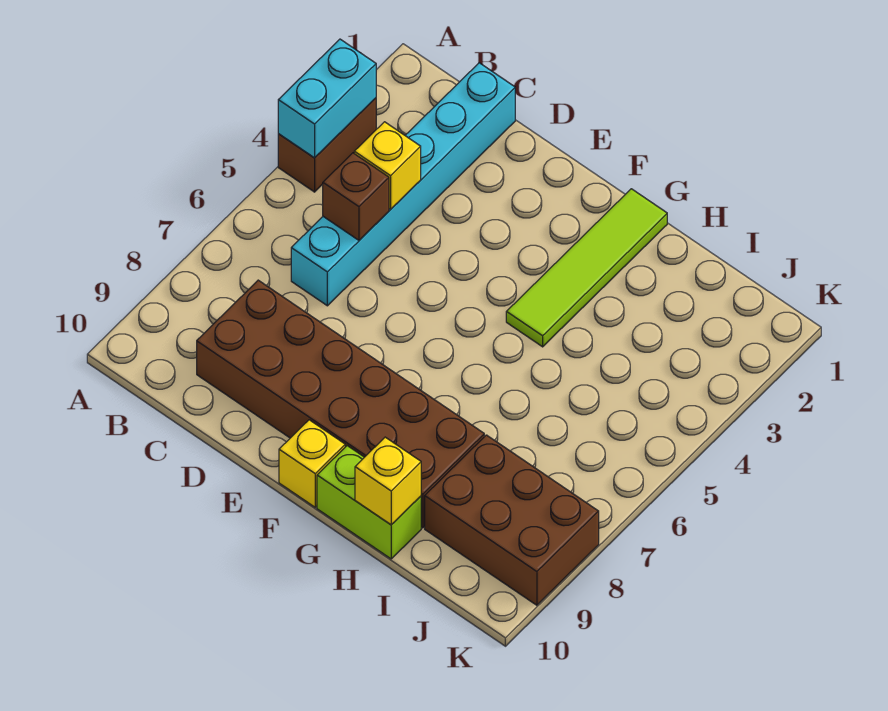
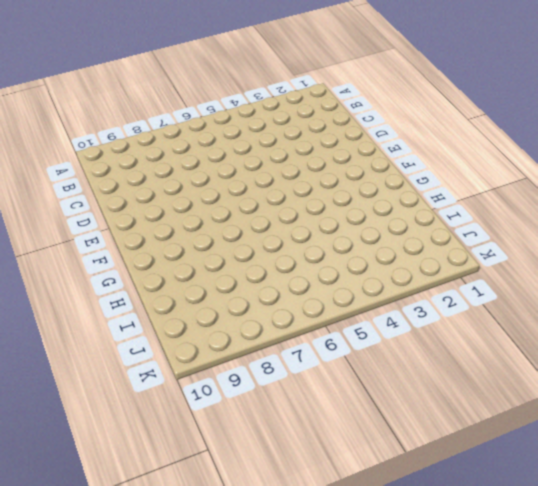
none -> brown 1x2 brick [278,98,376,192]
none -> cyan 1x6 brick [291,63,515,306]

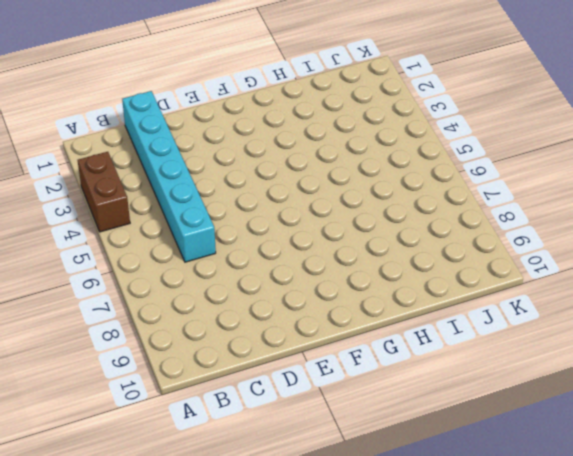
none -> brown 2x6 brick [197,280,484,528]
none -> yellow 1x1 brick [279,420,345,507]

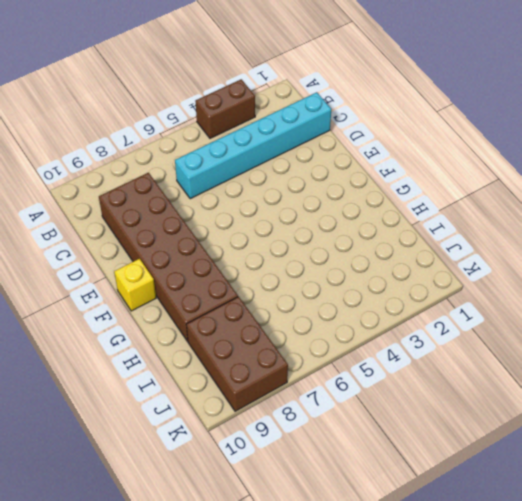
none -> lime 1x4 tile [506,189,667,347]
none -> lime 1x2 brick [317,446,421,559]

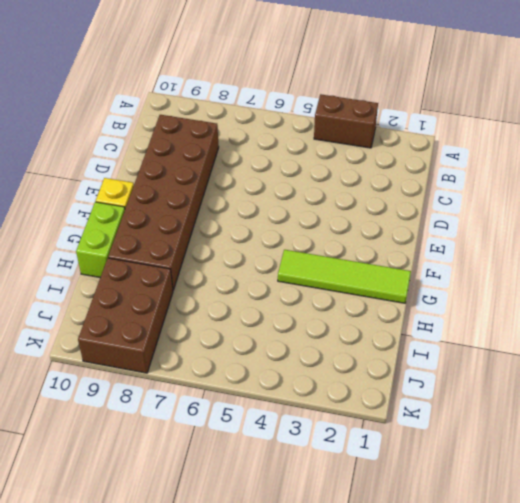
none -> cyan 1x6 brick [291,63,515,306]
none -> cyan 1x2 brick [278,39,376,158]

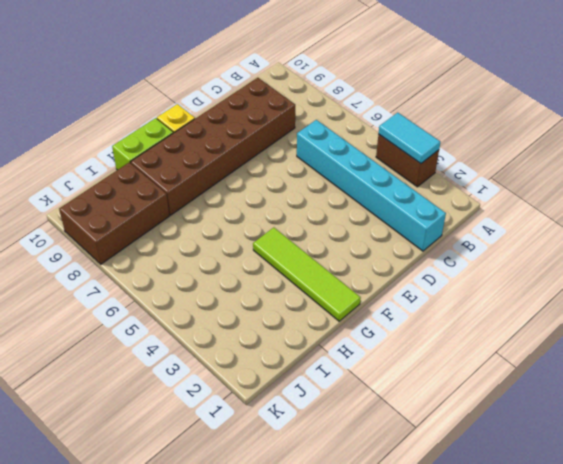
cyan 1x2 tile [379,113,440,164] -> cyan 1x2 brick [278,39,376,158]
none -> yellow 1x1 brick [354,122,421,209]
none -> brown 1x1 brick [323,153,389,240]

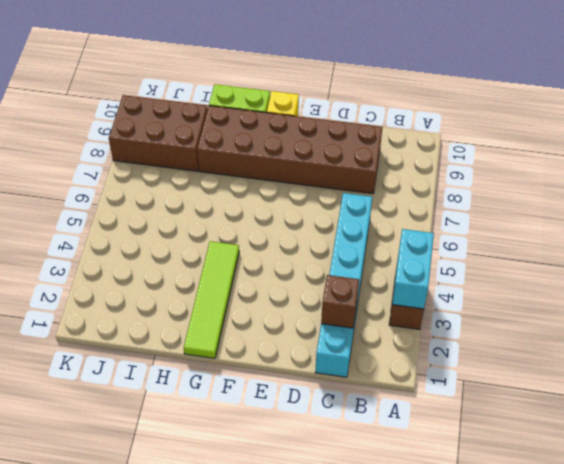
brown 1x1 brick [321,275,359,328] -> brown 1x1 brick moved to [323,153,389,240]
none -> yellow 1x1 brick [354,122,421,209]
none -> yellow 1x1 brick [355,437,421,525]

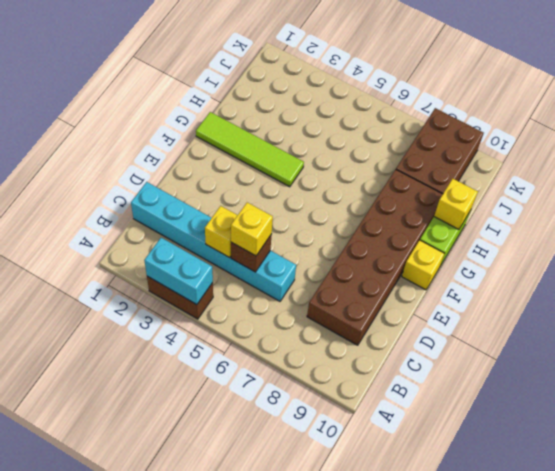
yellow 1x1 brick [231,202,273,256] -> none

